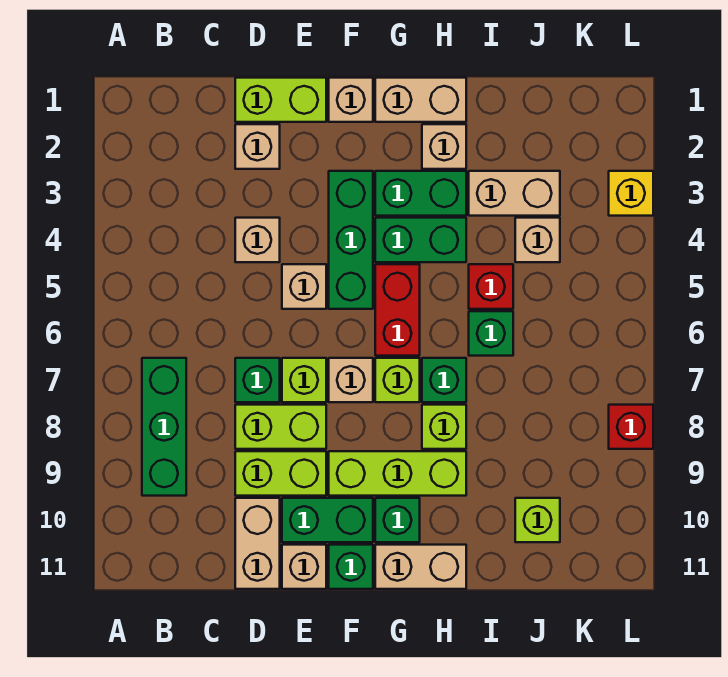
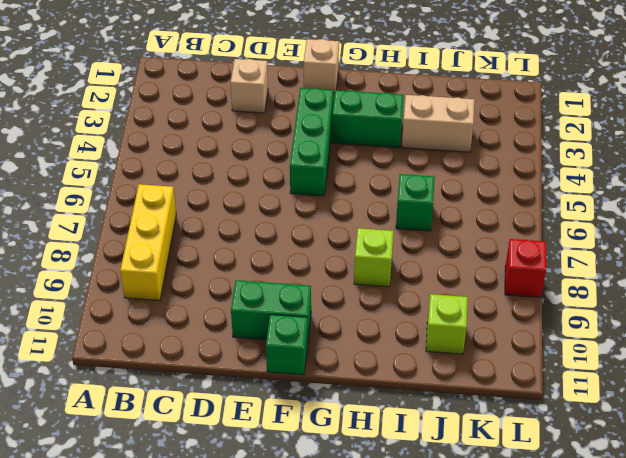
yellow 1x3 brick [120,184,176,301] -> green 1x3 brick [142,358,186,496]
none -> lime 1x2 brick [235,78,326,122]
none -> tan 1x1 brick [235,218,280,262]
none -> green 1x1 brick [235,358,280,402]
none -> lime 1x2 brick [235,405,326,449]

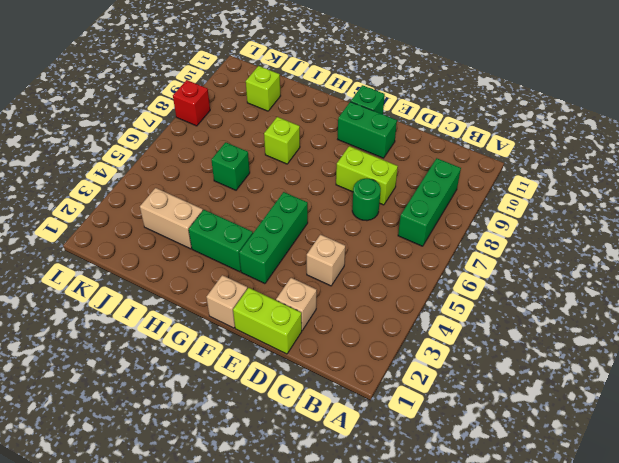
green 1x1 round brick [352,179,381,221] -> green 1x1 brick [235,358,280,402]
none -> lime 1x2 brick [235,451,326,496]
none -> tan 1x2 brick [235,498,280,589]
none -> tan 1x1 brick [282,264,326,309]
none -> lime 1x1 brick [282,358,326,402]

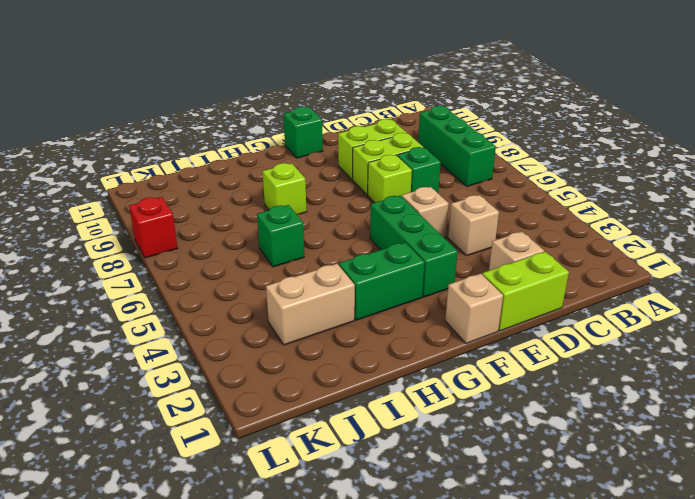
none -> tan 1x2 brick [235,498,280,589]
none -> green 1x2 brick [282,498,373,542]
none -> tan 1x1 brick [282,545,326,589]
none -> tan 1x1 brick [329,358,373,402]

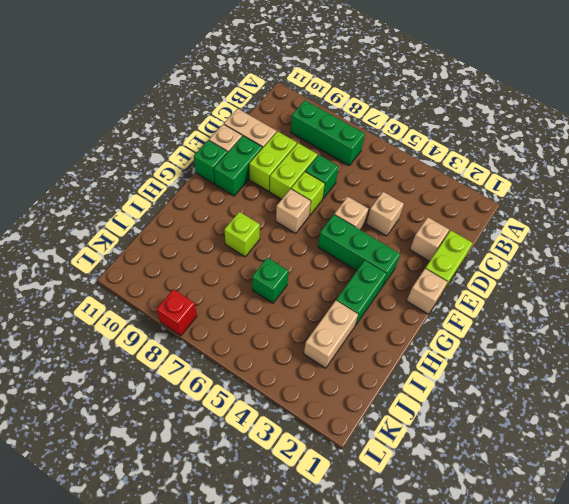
none -> lime 1x3 brick [329,451,466,496]
none -> tan 1x2 brick [375,78,466,122]
none -> green 1x2 brick [375,218,466,262]
none -> red 1x2 brick [375,264,420,356]

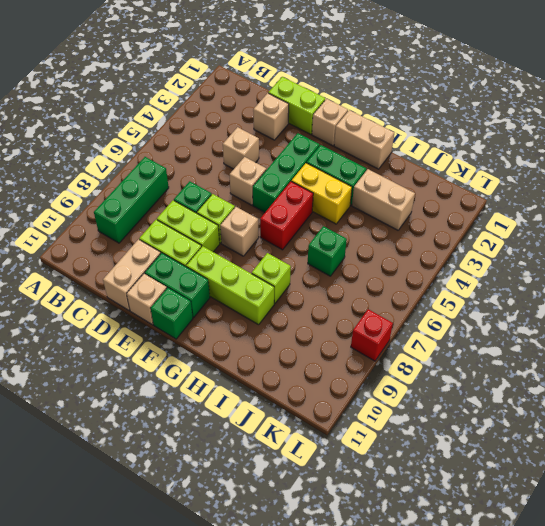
yellow 1x2 brick [291,163,352,224] -> green 1x2 brick [375,218,466,262]
none -> lime 1x1 brick [375,358,420,402]
none -> green 1x1 brick [375,498,420,542]
none -> tan 1x2 brick [375,545,466,589]
none -> tan 1x1 brick [422,124,466,169]

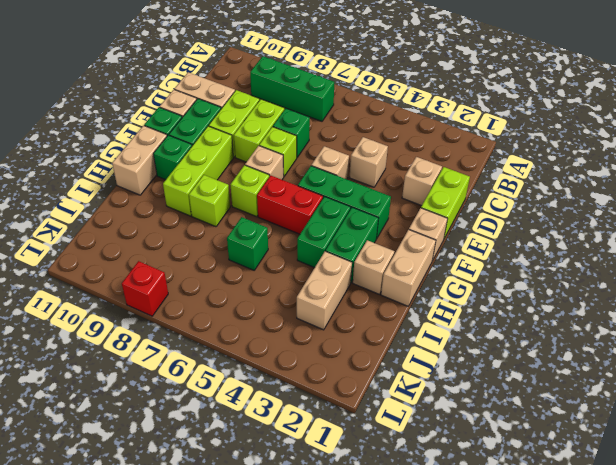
none -> green 1x1 brick [422,358,466,402]
none -> red 1x1 brick [469,264,513,309]
none -> tan 1x1 brick [515,218,560,262]
none -> lime 1x1 brick [515,498,560,542]

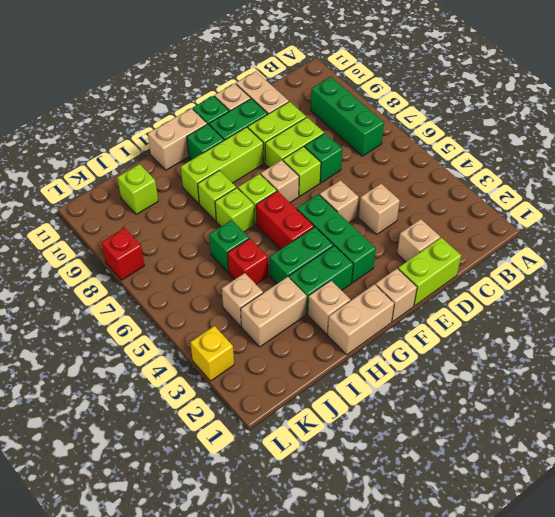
lime 1x1 brick [215,188,255,232] -> green 1x1 brick [422,358,466,402]

